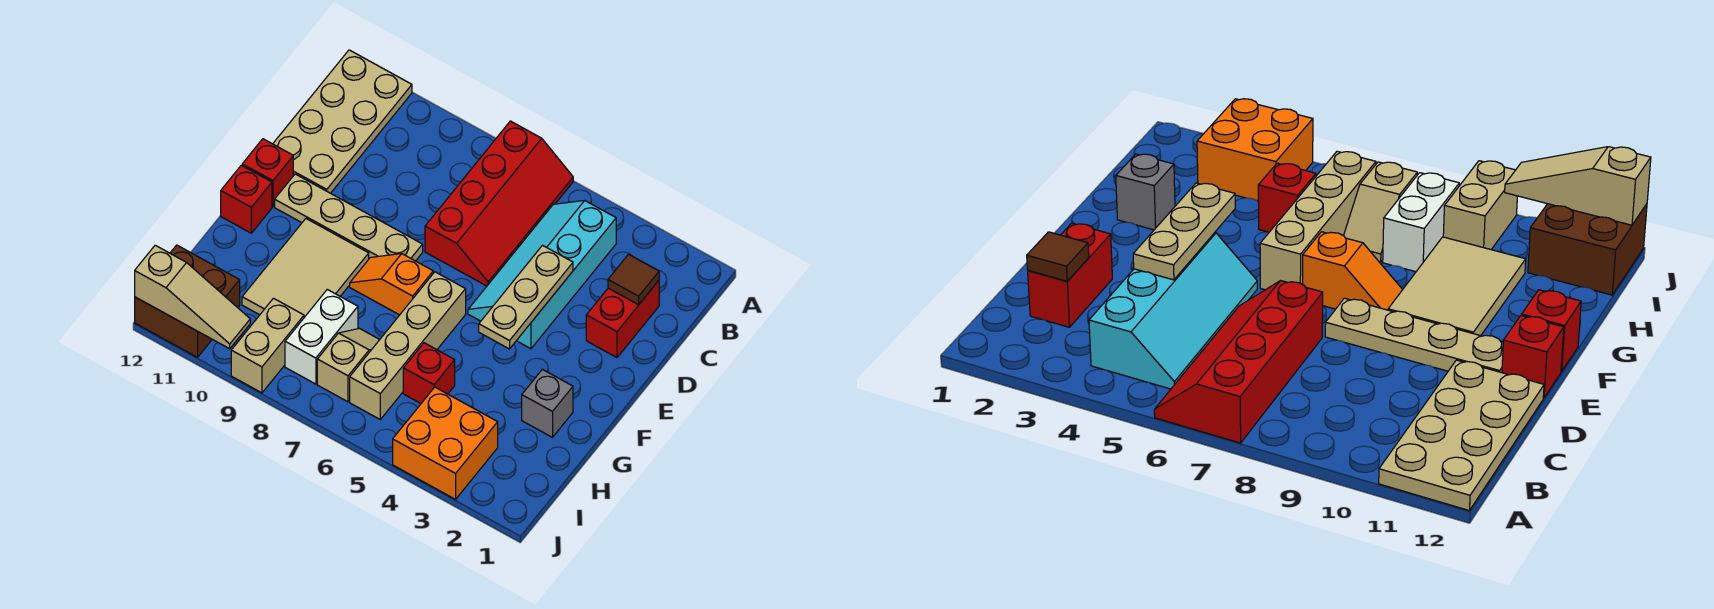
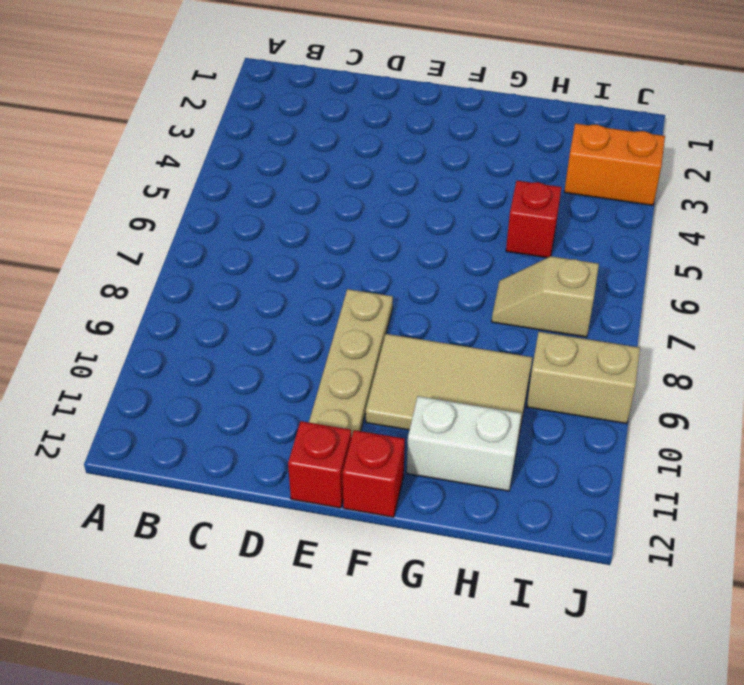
white 1x2 brick [407,396,521,491] -> white 1x2 brick moved to [285,290,358,384]
orange 1x2 brick [564,123,665,205] -> orange 2x2 brick [393,387,498,499]
none -> red 2x4 slope [425,121,573,286]
none -> tan 2x4 plate [273,50,412,193]
none -> cyan 2x4 slope [468,201,616,349]

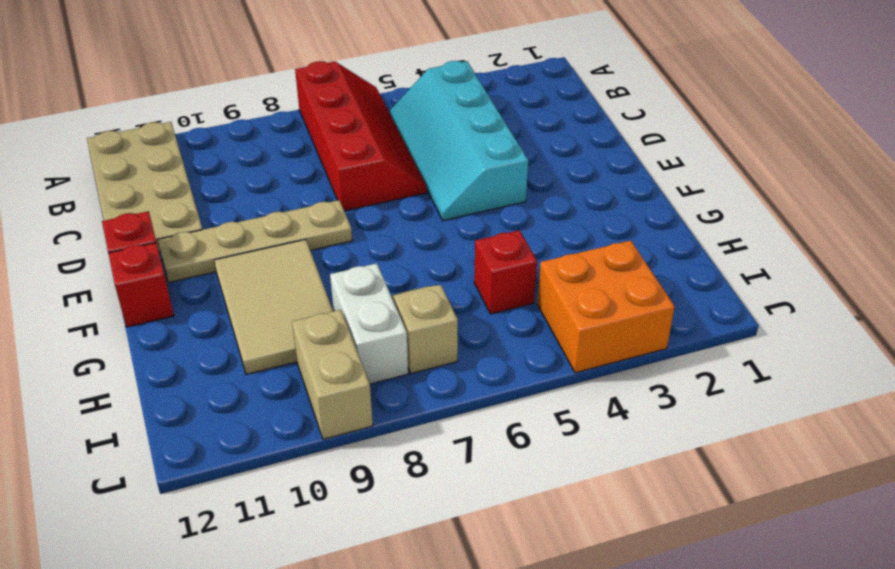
none -> red 1x2 brick [586,281,659,358]
none -> tan 1x4 brick [350,272,466,419]
none -> orange 1x2 slope [350,254,433,315]

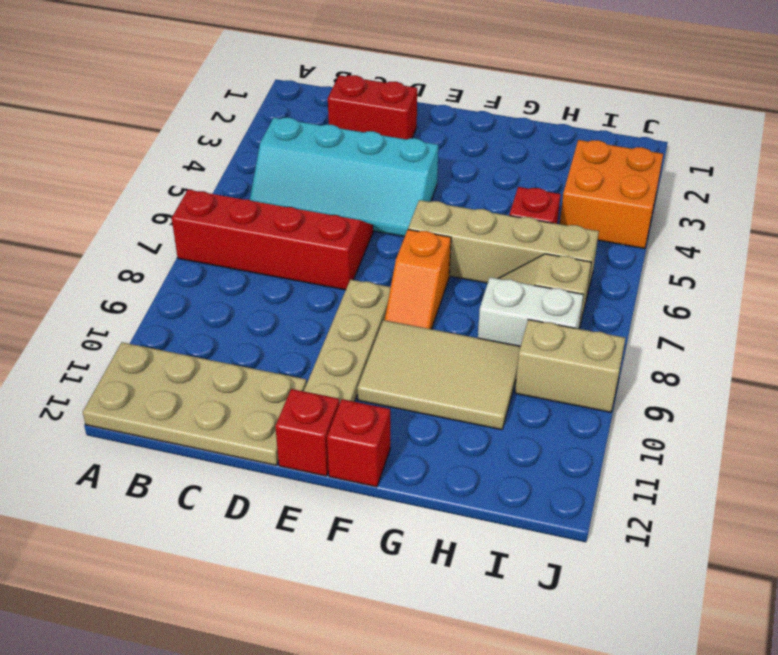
none -> grey 1x1 brick [522,369,573,437]
none -> brown 2x2 brick [135,245,240,357]
none -> brown 1x1 tile [608,254,659,305]

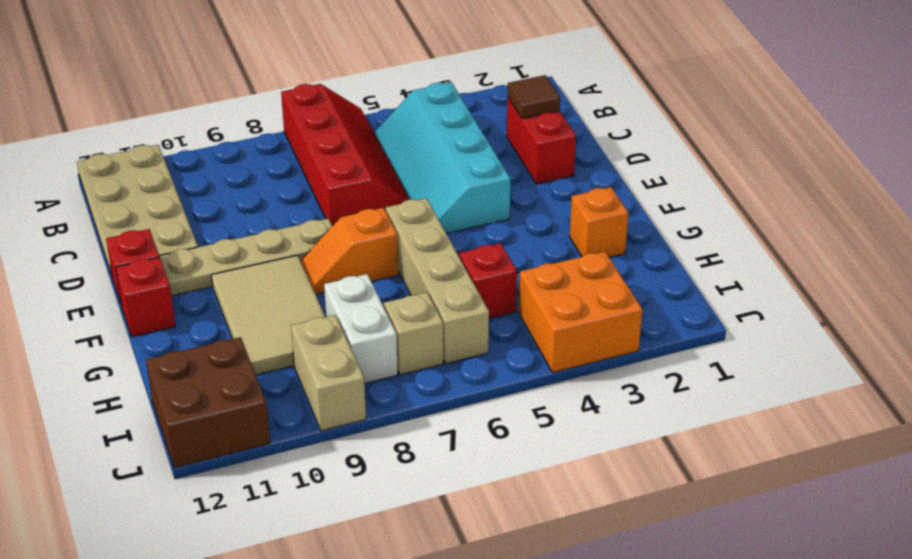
orange 1x1 brick [570,187,628,258] -> grey 1x1 brick [522,369,573,437]
none -> tan 1x3 plate [479,245,573,349]
none -> tan 1x3 slope [135,245,250,349]

